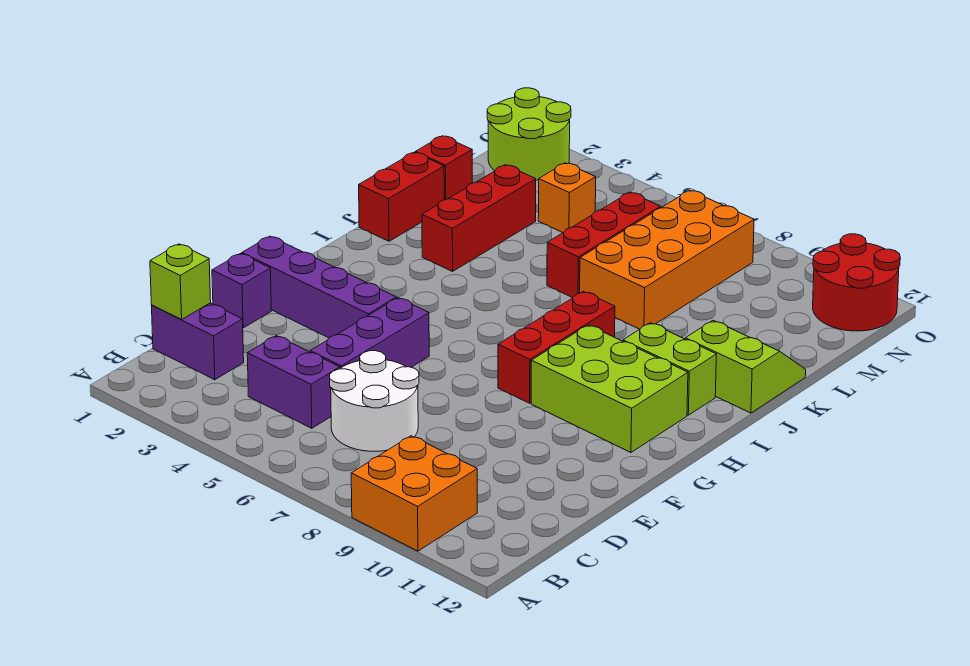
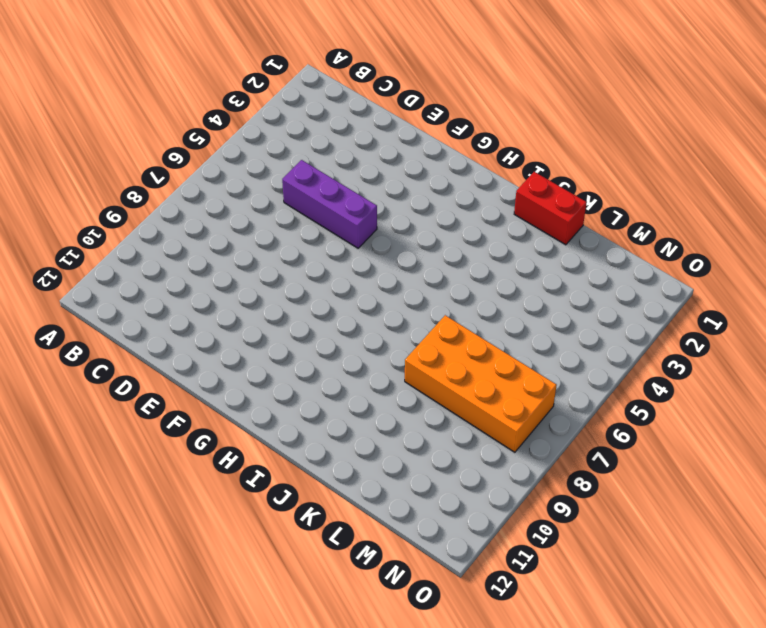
none -> orange 2x2 brick [351,436,477,551]
none -> purple 1x2 brick [152,303,244,380]
none -> purple 1x2 brick [247,336,340,428]

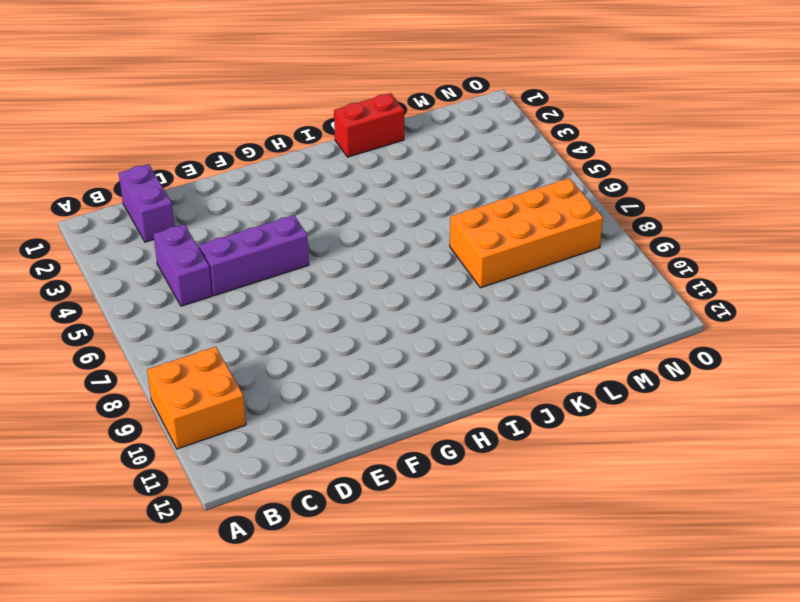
none -> white 2x2 round brick [330,351,419,451]
none -> purple 1x1 brick [212,253,271,328]
none -> purple 1x4 brick [242,236,396,338]

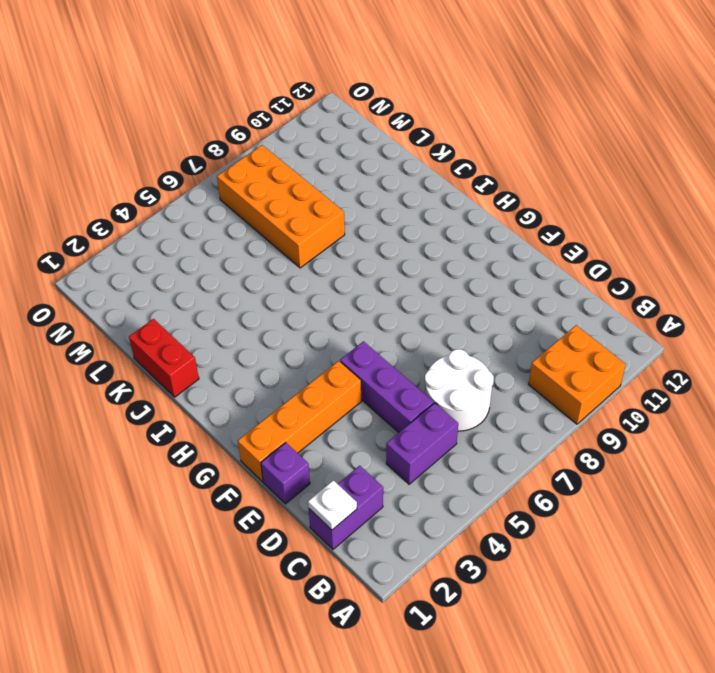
white 1x1 plate [308,480,357,530] -> lime 1x1 brick [150,244,211,319]
orange 1x4 brick [238,361,362,482] -> purple 1x4 brick [242,236,396,338]
none -> red 1x3 brick [498,291,615,403]
none -> lime 2x3 brick [531,325,688,452]
none -> lime 1x2 brick [623,323,716,415]

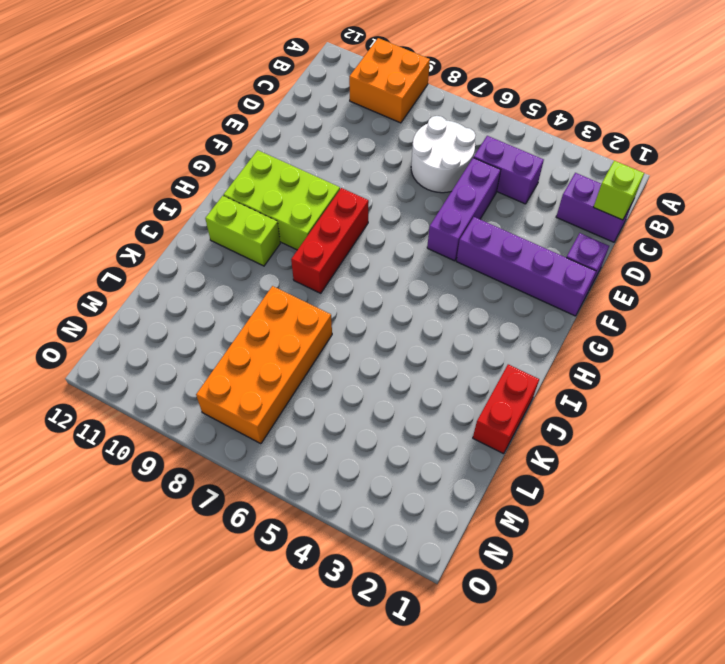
none -> red 1x3 brick [422,165,536,271]
none -> lime 2x2 slope [685,321,806,413]
none -> red 1x3 brick [547,192,661,298]

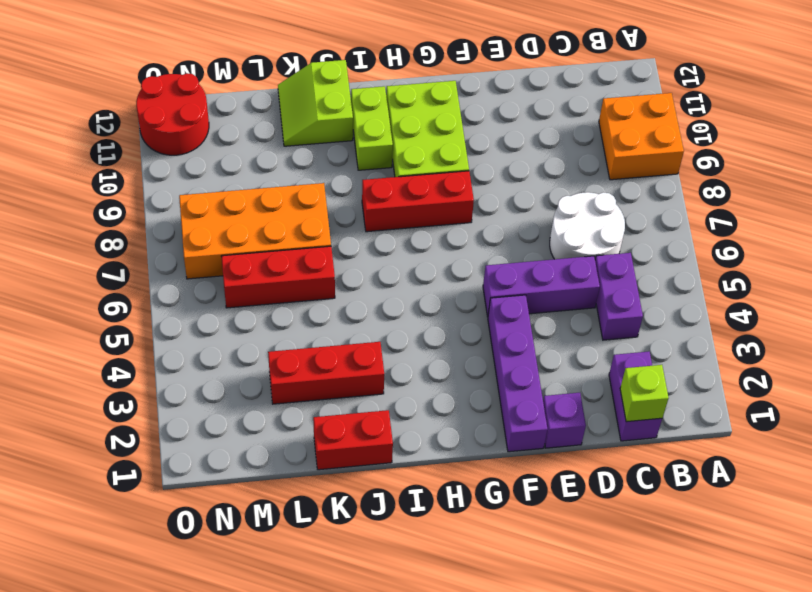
none -> red 1x1 brick [416,136,472,200]
none -> orange 1x1 brick [538,163,596,233]
none -> lime 2x2 round brick [487,88,571,180]

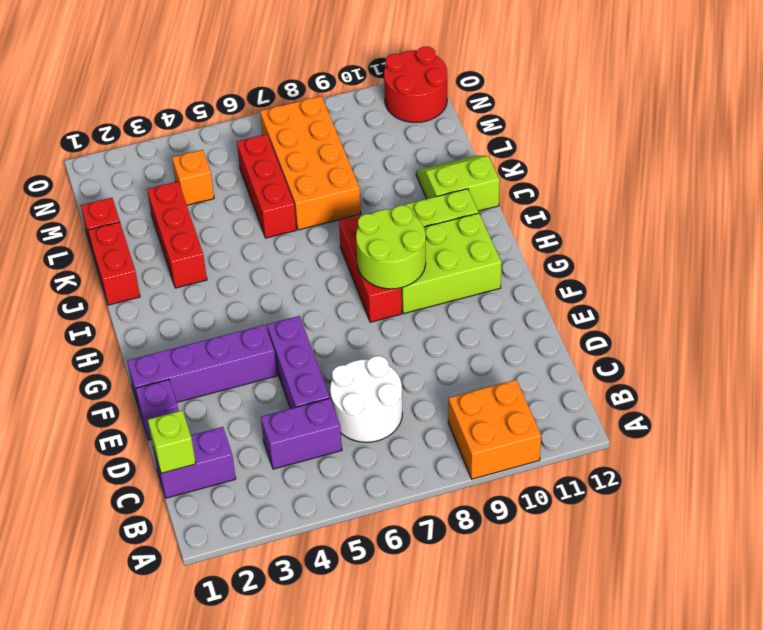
lime 2x2 round brick [356,205,426,289] -> lime 2x2 round brick moved to [487,88,571,180]

